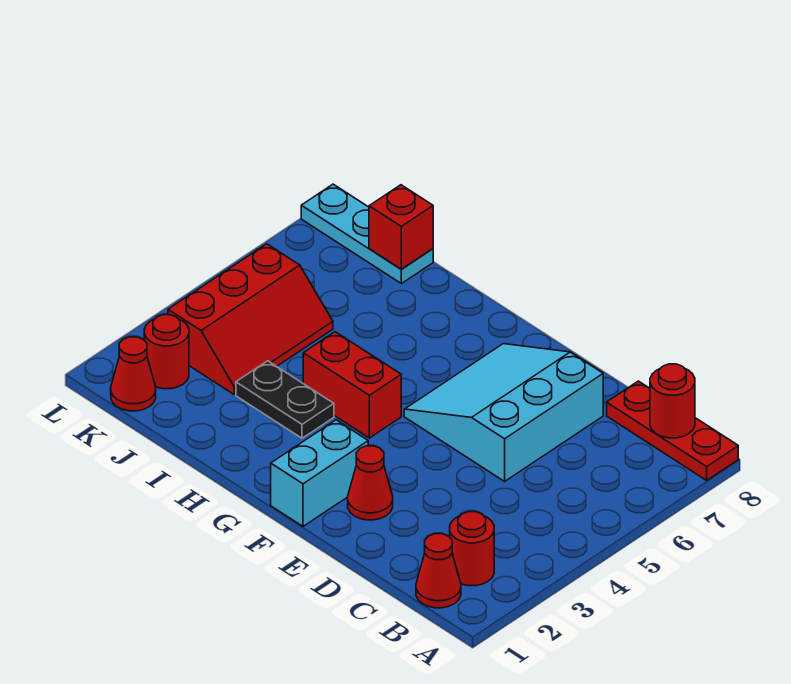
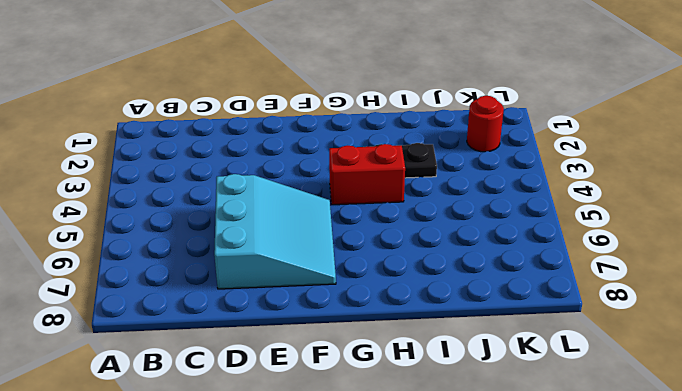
none -> red 1x3 plate [607,381,738,480]
none -> red 1x1 cone [416,534,461,608]
none -> red 1x1 round brick [450,512,494,586]

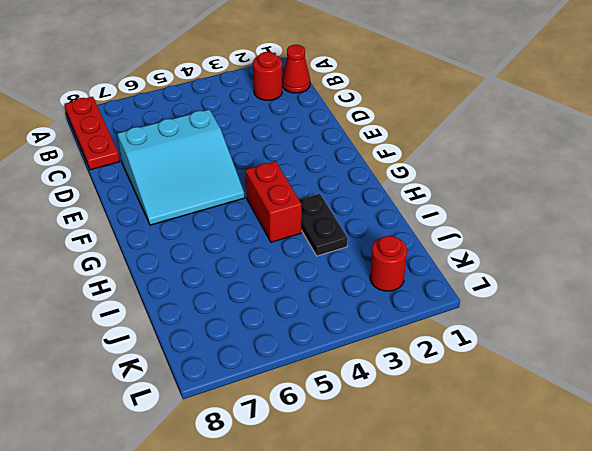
none -> red 1x1 cone [348,446,393,520]
none -> cyan 1x2 brick [271,420,368,526]
none -> red 2x3 slope [168,244,333,394]

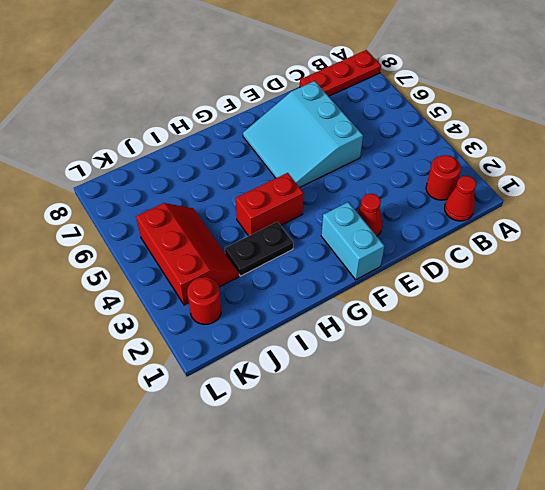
none -> cyan 1x3 plate [301,184,433,283]
none -> red 1x1 cone [111,337,156,411]
none -> red 1x1 round brick [650,364,695,438]

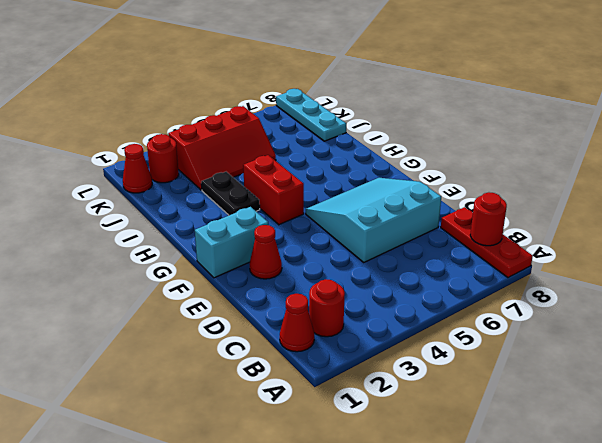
none -> red 1x1 brick [369,185,433,269]

